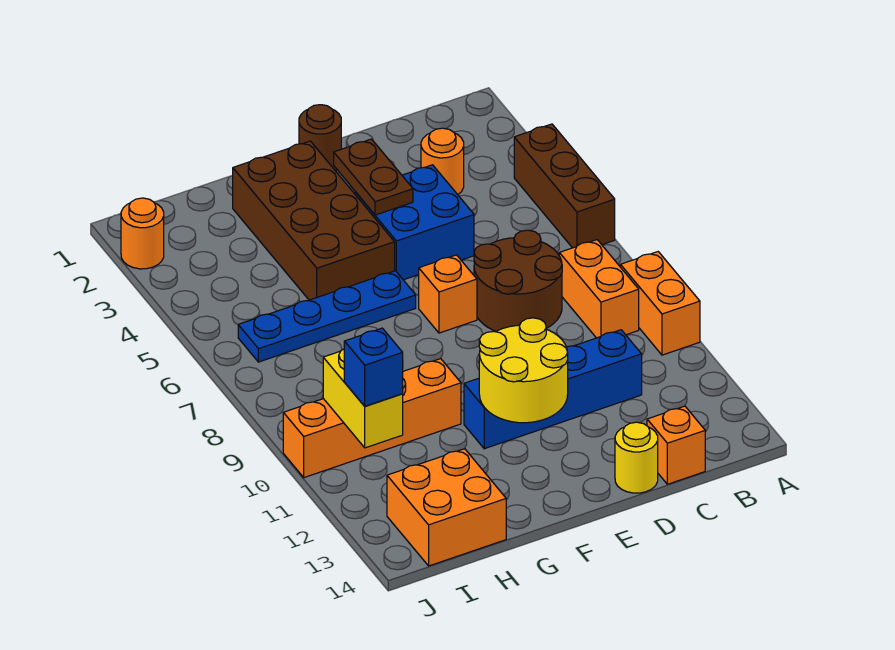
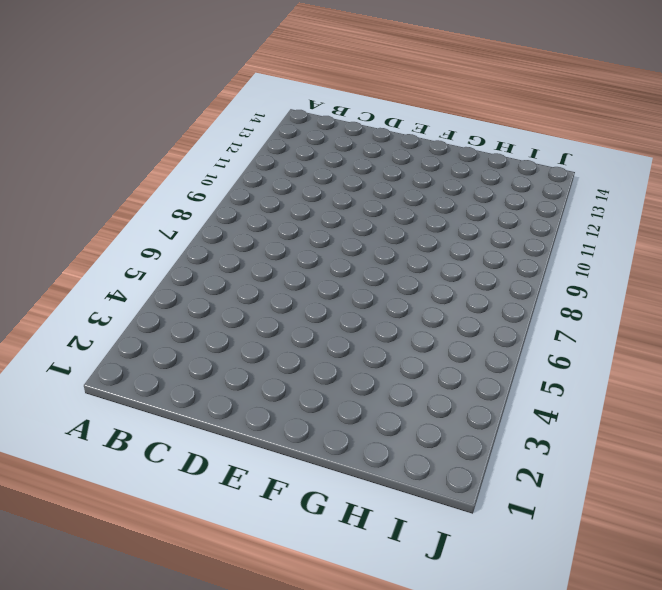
none -> brown 1x3 brick [514,124,615,248]
none -> orange 1x2 brick [620,252,700,355]
none -> orange 1x2 brick [559,240,639,338]

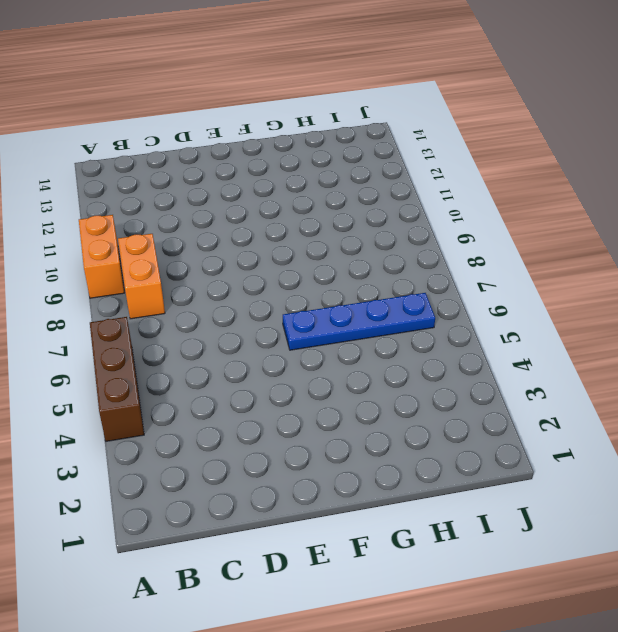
none -> orange 1x1 round brick [421,128,464,195]
none -> brown 2x2 round brick [474,230,562,331]
none -> blue 1x4 brick [464,330,642,449]

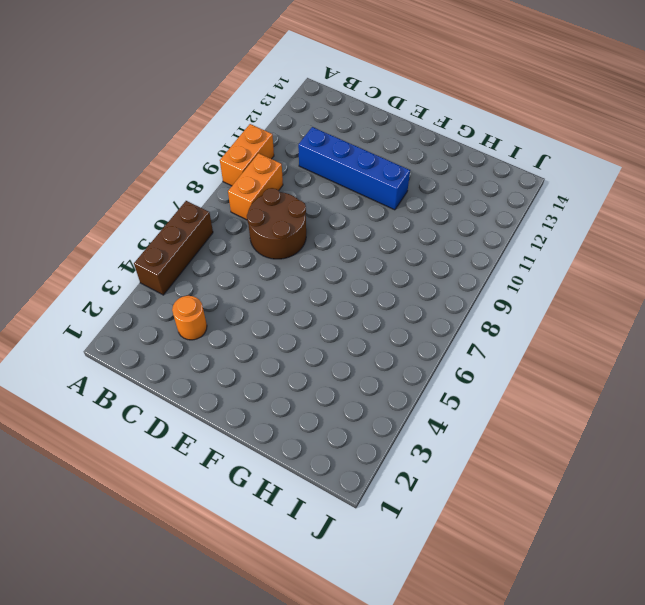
none -> orange 1x1 brick [647,406,705,484]
none -> blue 2x2 brick [355,165,474,280]
none -> yellow 1x1 round brick [615,422,658,493]

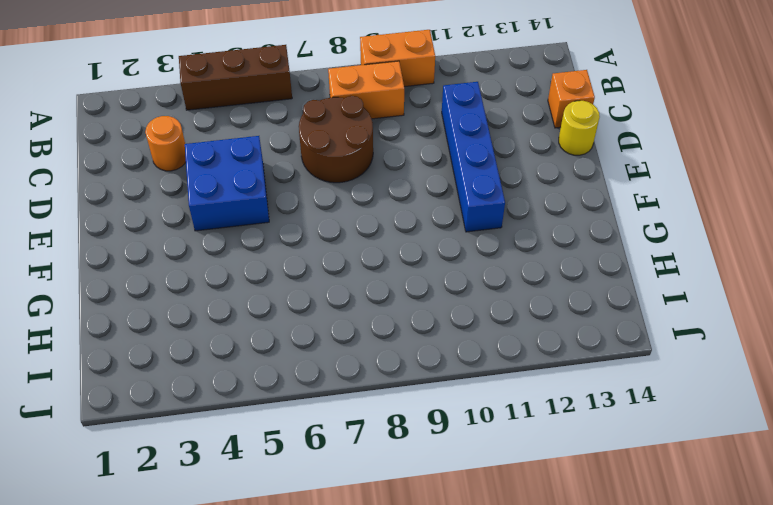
none -> brown 1x1 round brick [299,105,341,171]
none -> orange 1x1 brick [419,255,477,333]
none -> brown 2x4 brick [233,141,395,300]

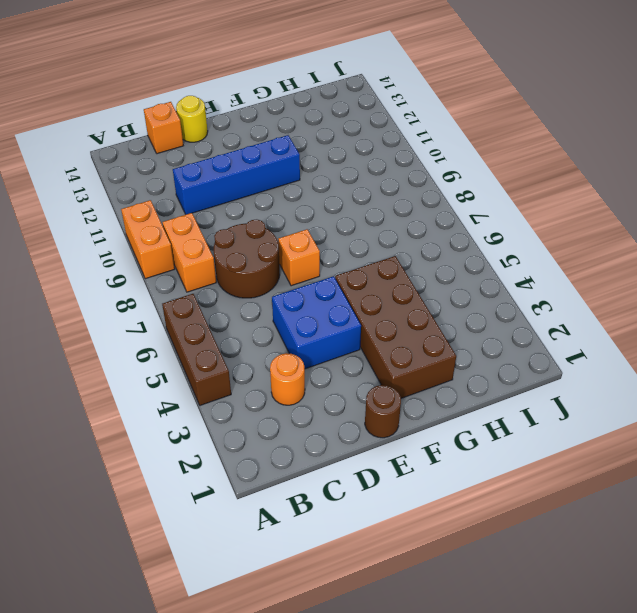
none -> blue 1x4 plate [238,271,416,362]
none -> orange 1x4 brick [283,359,461,478]
none -> orange 2x2 brick [387,449,506,566]

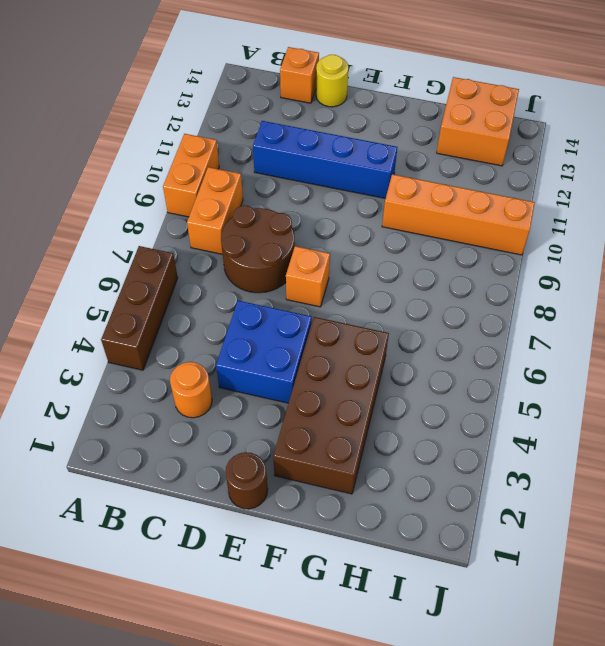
none -> blue 1x4 plate [238,271,416,362]
none -> orange 1x1 round brick [121,198,164,269]
none -> brown 1x2 plate [334,139,413,215]

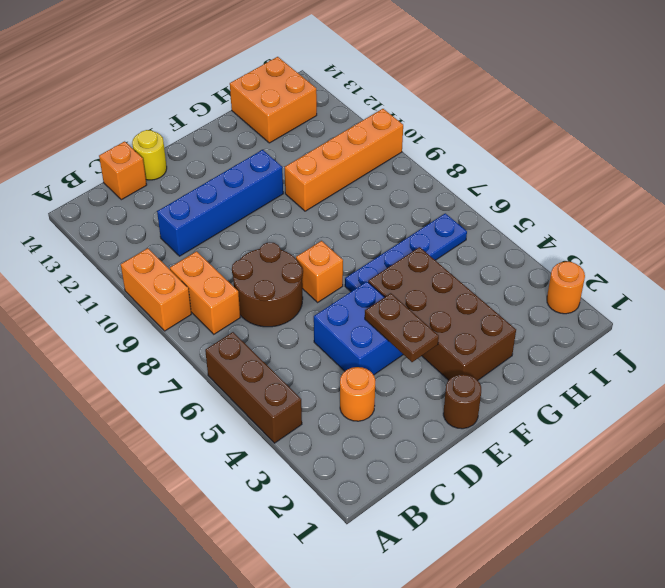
none -> yellow 2x2 round brick [479,318,568,423]
none -> yellow 1x2 brick [323,349,403,448]
none -> blue 1x1 brick [344,328,403,406]

